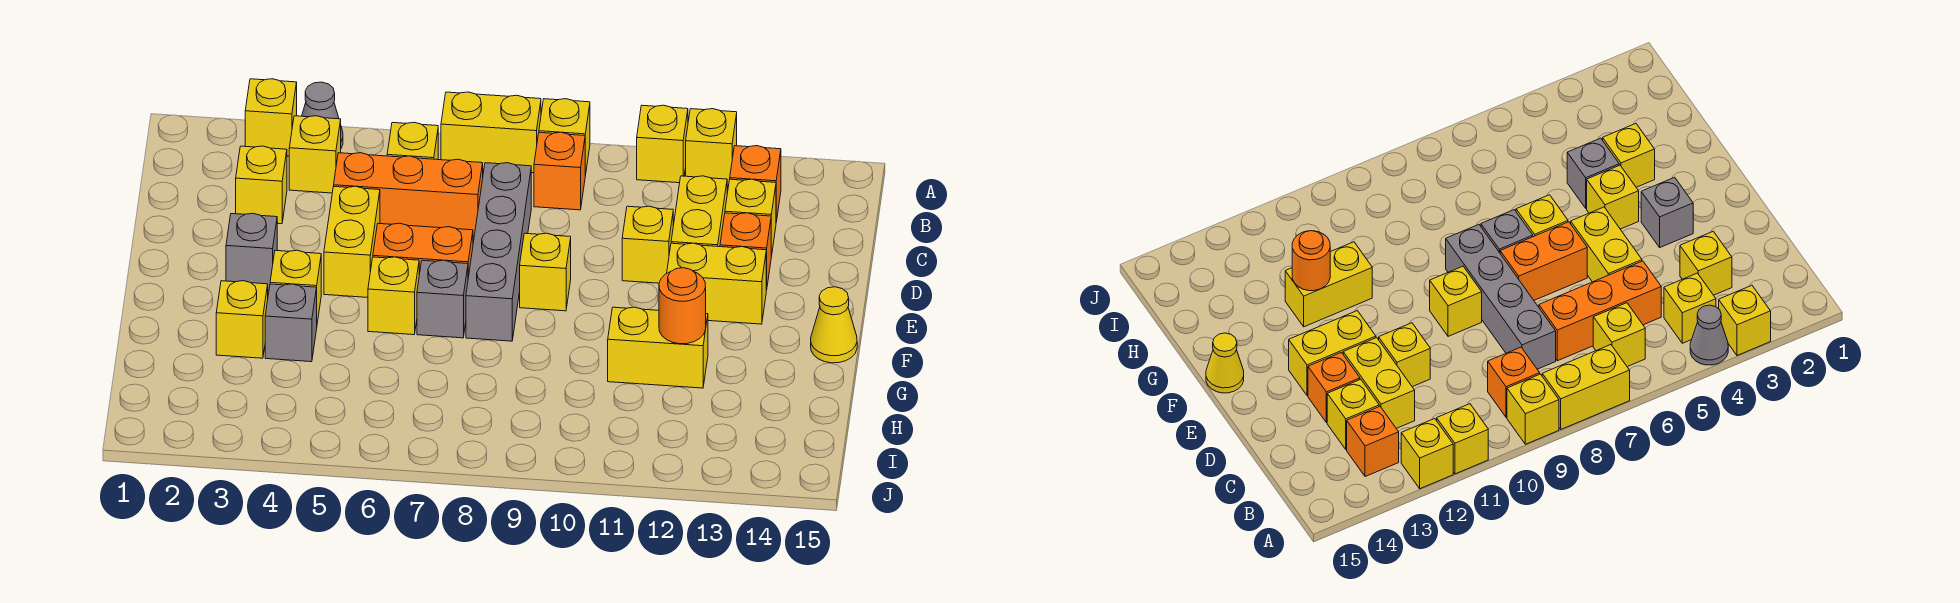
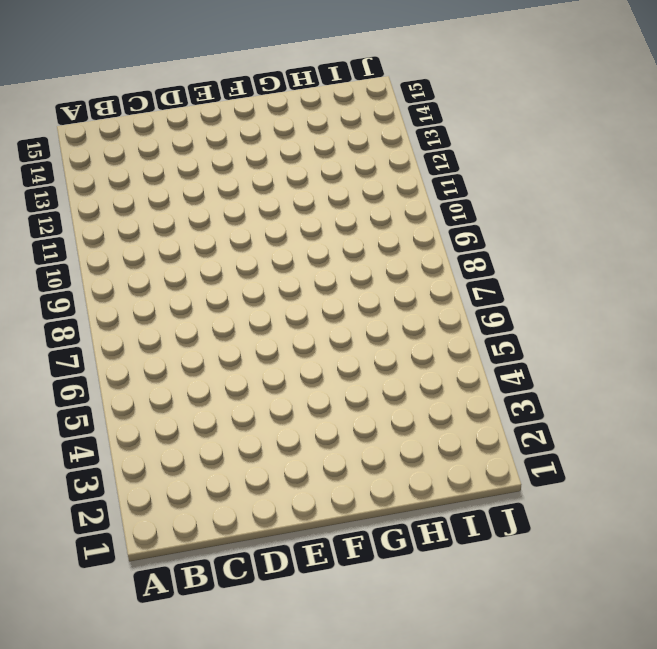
none -> yellow 1x1 brick [245,79,297,156]
none -> grey 1x1 cone [302,82,343,148]
none -> yellow 1x2 brick [441,92,541,173]
none -> yellow 1x1 brick [539,99,590,176]

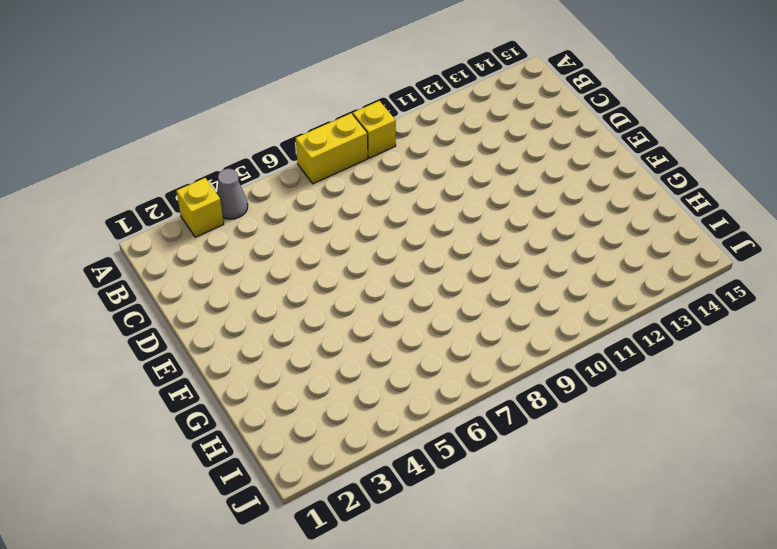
none -> yellow 1x1 brick [637,105,688,183]
none -> yellow 1x1 brick [686,109,737,186]
none -> yellow 1x1 brick [289,116,341,193]
none -> yellow 1x1 brick [387,122,438,160]

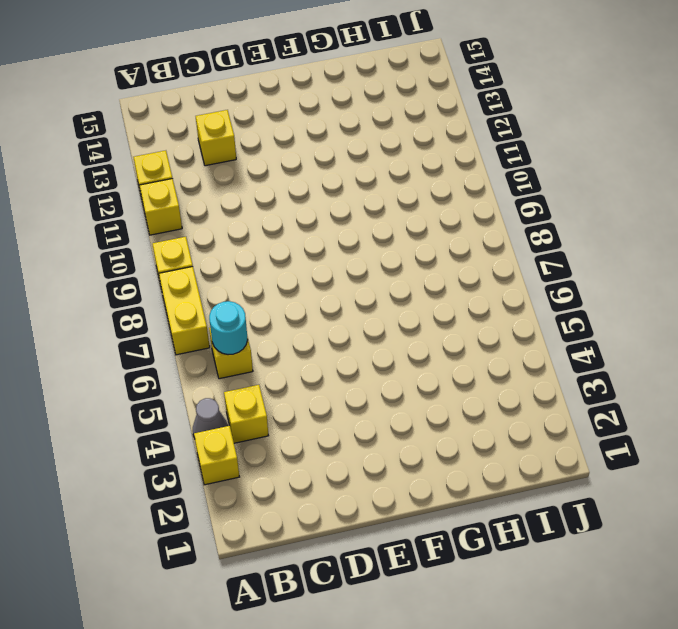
cyan 1x1 round brick [209,301,248,355] -> none
none -> orange 1x1 brick [534,132,585,210]
none -> orange 1x1 brick [730,146,781,222]
none -> yellow 1x1 brick [236,146,287,224]
none -> orange 1x3 brick [334,153,483,237]

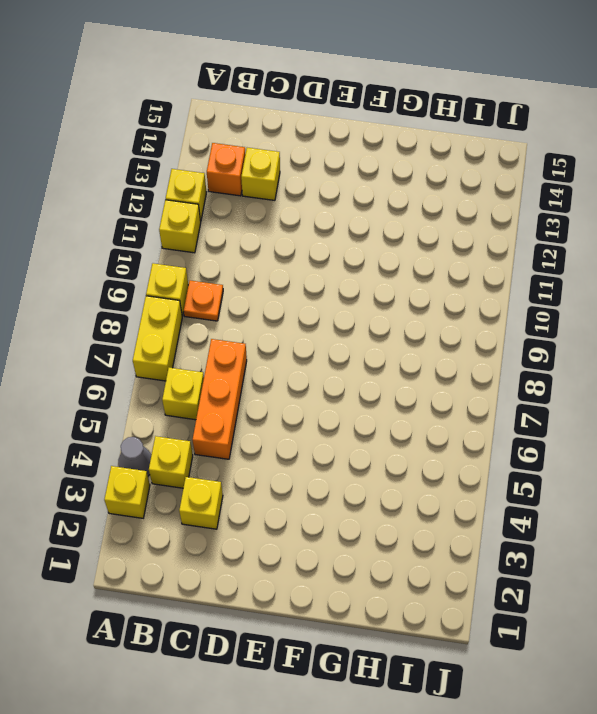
orange 1x1 plate [184,280,223,321] -> orange 1x1 brick [534,132,585,210]
none -> grey 1x4 brick [466,163,531,341]
none -> yellow 1x2 brick [671,176,727,247]
none -> yellow 1x2 brick [324,186,380,297]
none -> yellow 1x1 brick [622,206,673,283]

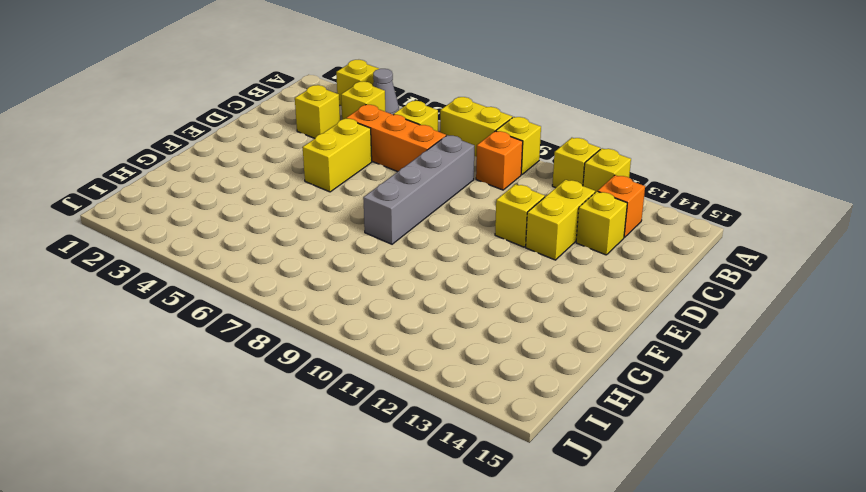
none -> orange 1x1 brick [720,213,771,290]
none -> grey 1x1 brick [226,213,277,291]
none -> orange 1x2 brick [373,223,473,277]
none -> yellow 1x1 brick [520,233,571,311]

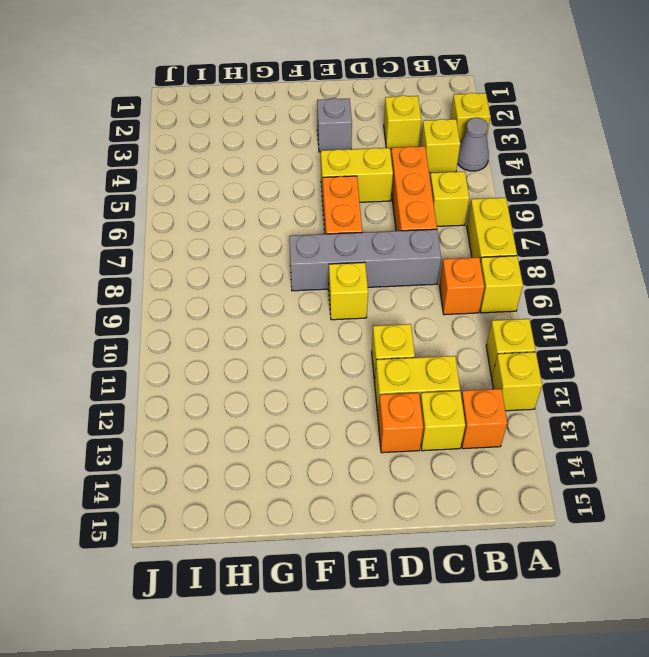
none -> yellow 1x2 brick [667,243,766,324]
none -> yellow 1x1 brick [270,250,321,323]
none -> yellow 1x1 brick [368,257,419,335]
none -> grey 1x1 brick [417,260,468,338]

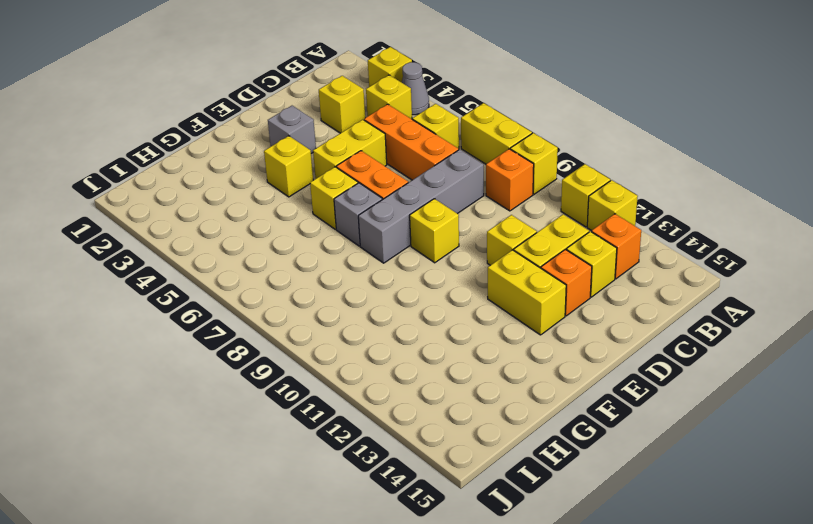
none -> yellow 1x1 cone [811,287,857,363]
none -> yellow 1x1 brick [216,281,268,358]
none -> grey 1x1 brick [265,284,317,362]
none -> yellow 1x2 brick [608,307,708,388]

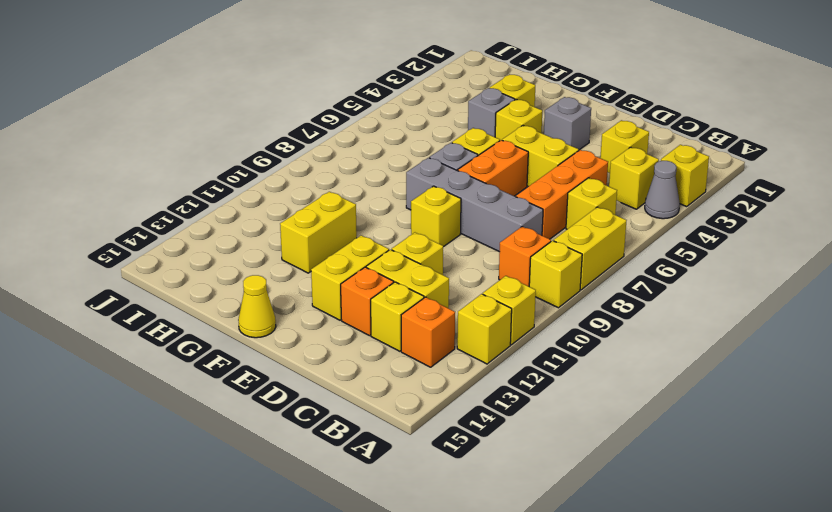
none -> orange 1x1 round brick [659,268,706,344]

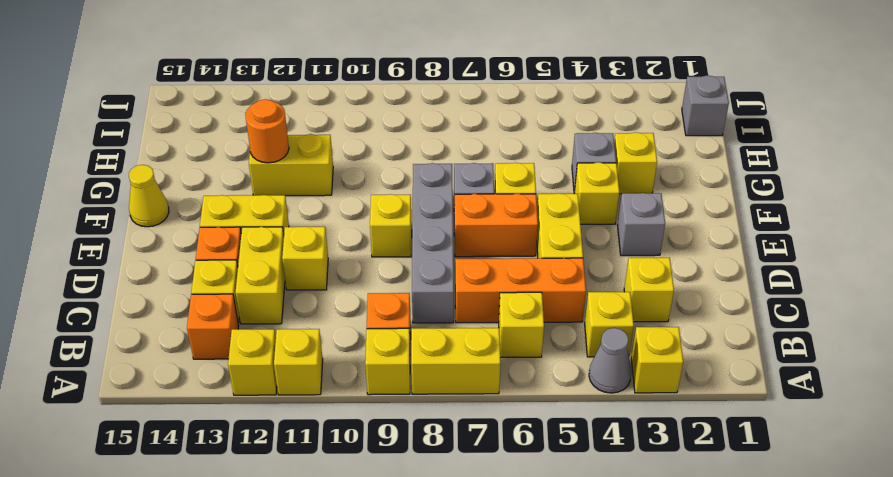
grey 1x1 brick [682,75,729,136] -> none

